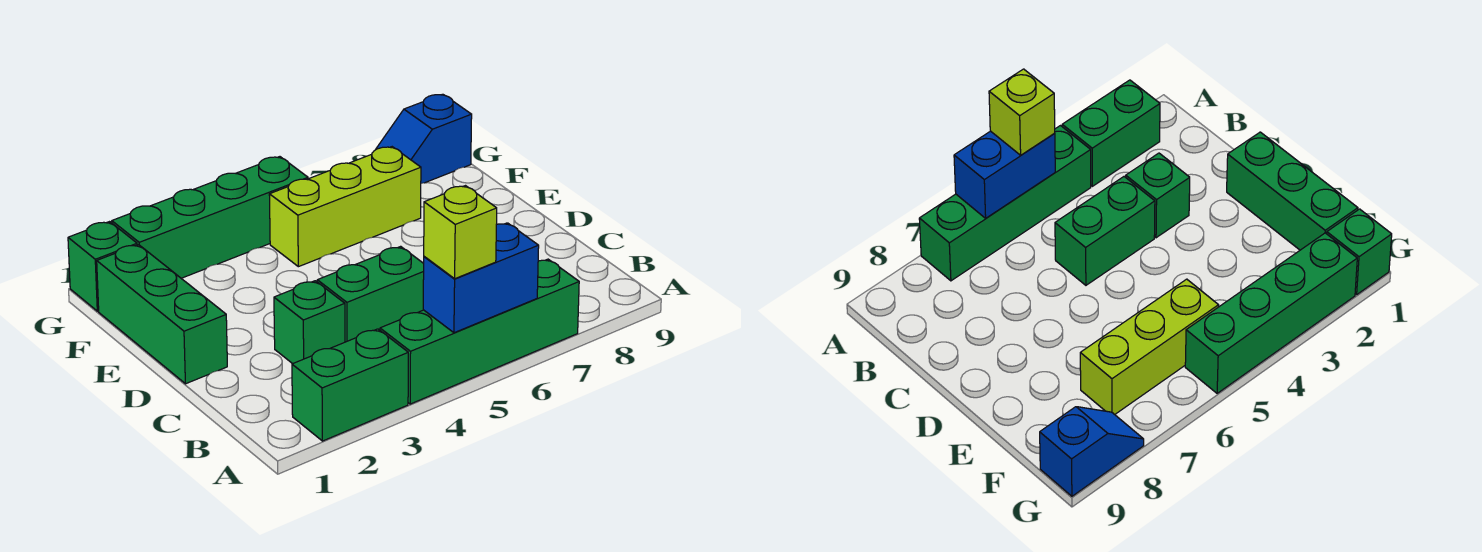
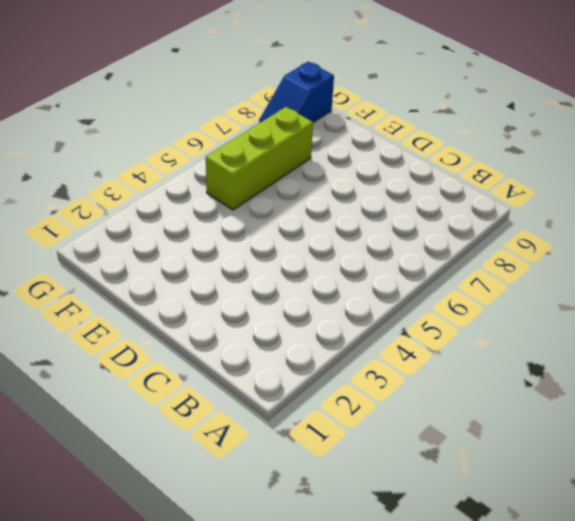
none -> green 1x2 brick [292,329,408,441]
none -> green 1x4 brick [380,259,579,404]

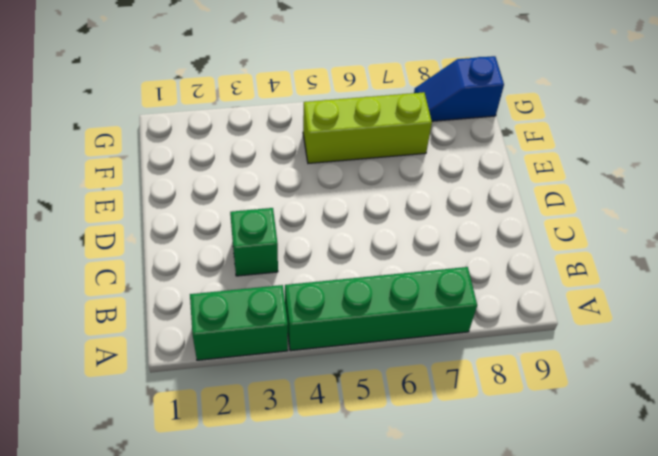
none -> green 1x2 brick [317,246,424,342]
none -> green 1x3 brick [97,245,227,384]

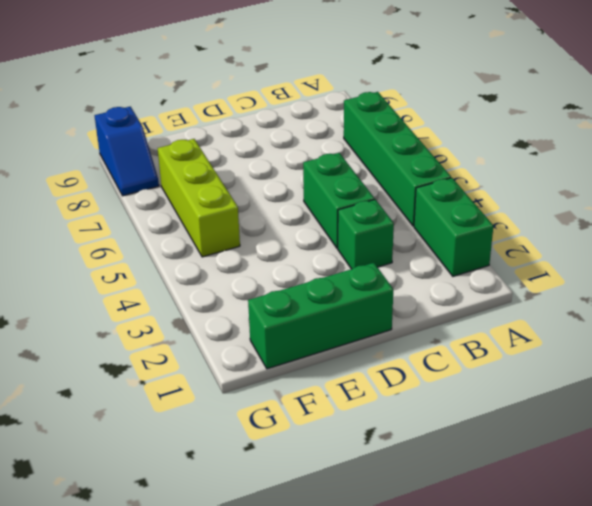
none -> green 1x1 brick [68,222,137,311]
none -> green 1x4 brick [112,157,308,278]

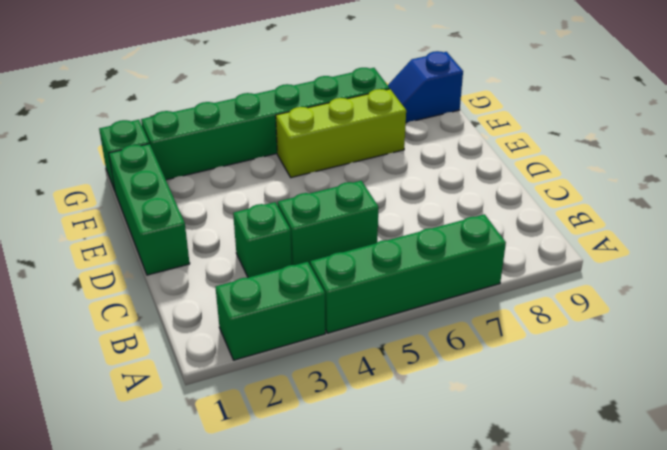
green 1x6 brick [141,68,389,180] -> green 1x4 brick [112,157,308,278]
none -> blue 1x2 brick [423,223,539,333]
none -> lime 1x1 brick [424,186,497,279]

